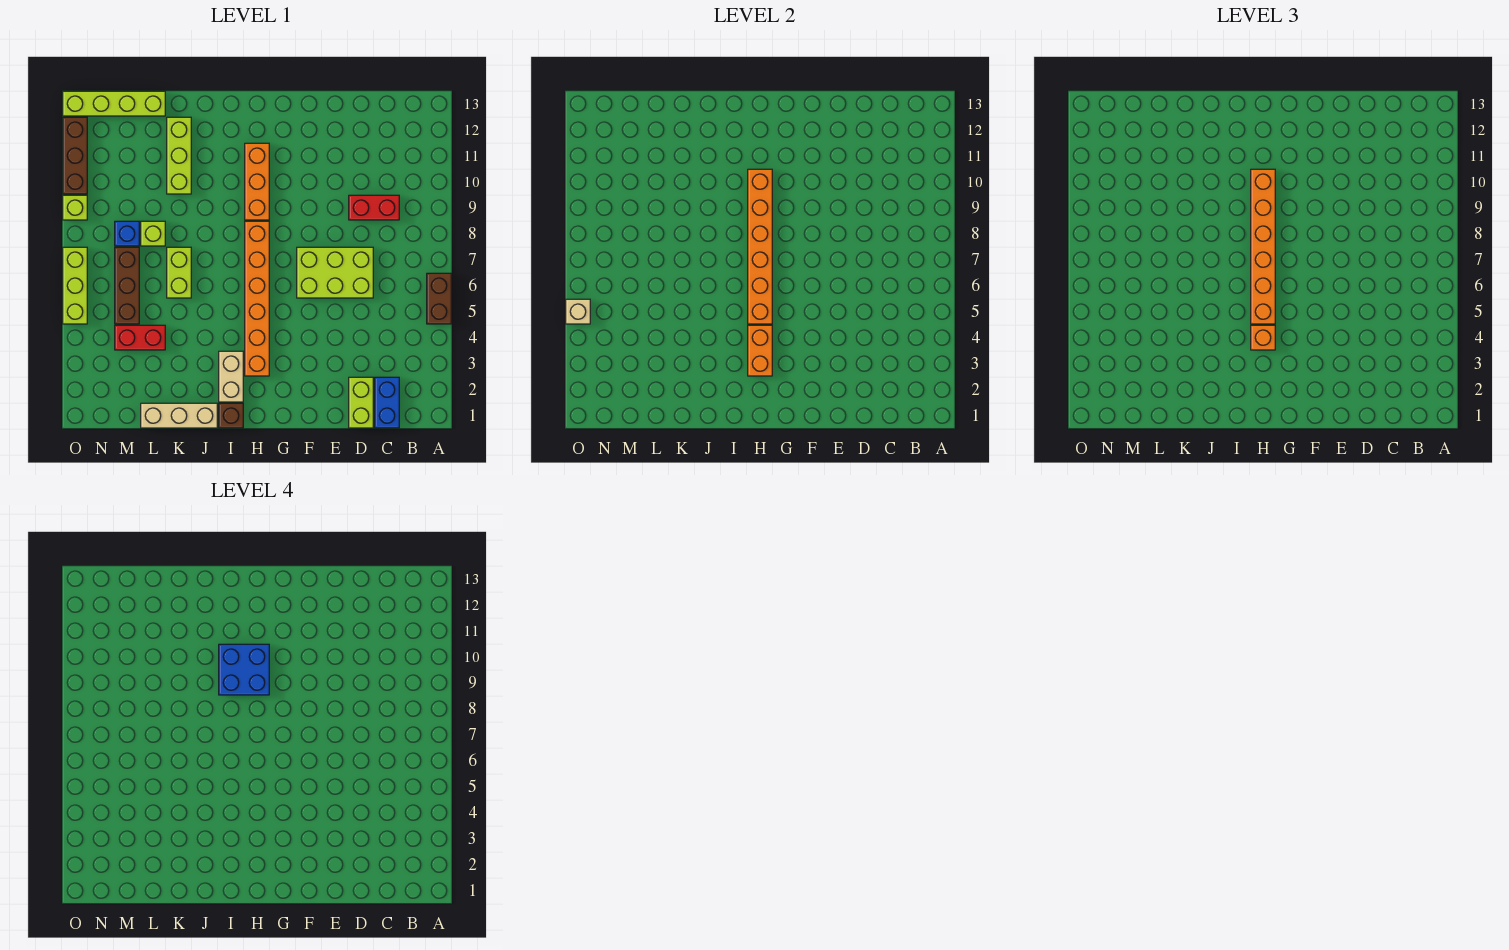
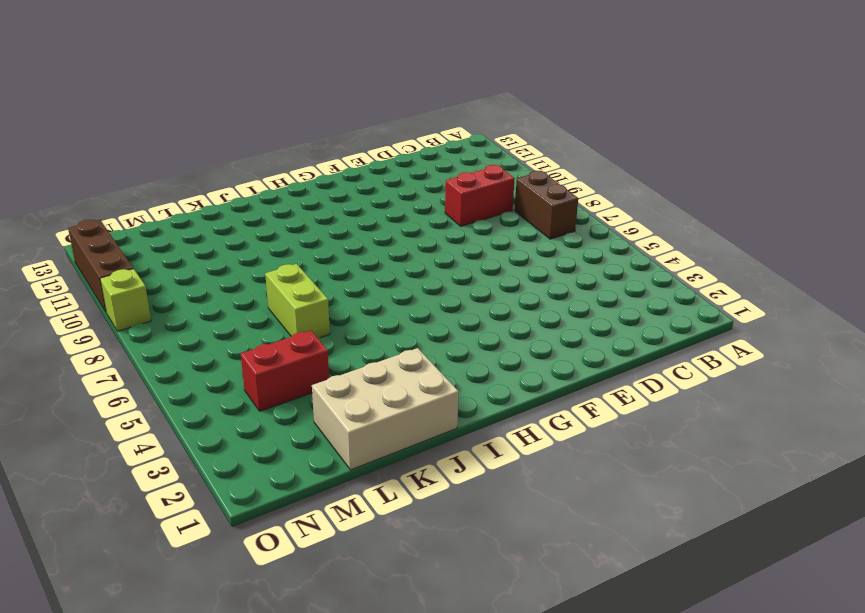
brown 1x2 brick [515,171,578,239] -> brown 1x2 brick moved to [427,273,451,324]
tan 2x3 brick [312,348,459,470] -> tan 1x3 brick [141,403,217,428]
none -> blue 1x2 brick [375,377,399,428]
none -> lime 1x2 brick [349,377,373,428]
none -> lime 2x3 brick [297,247,373,298]

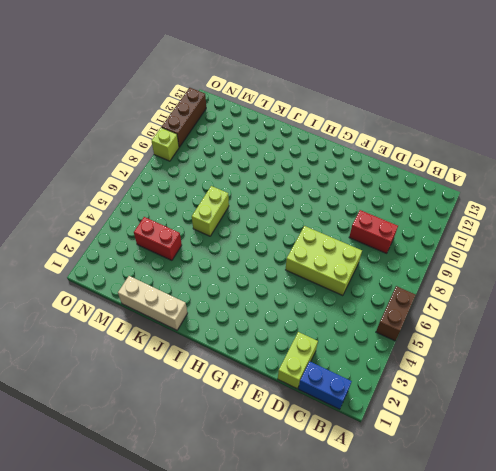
blue 1x2 brick [299,362,352,409] -> blue 1x2 brick turned to [375,377,399,428]
none -> orange 1x6 brick [245,221,269,376]
none -> orange 1x3 brick [245,143,269,220]
none -> brown 1x1 brick [219,403,243,428]

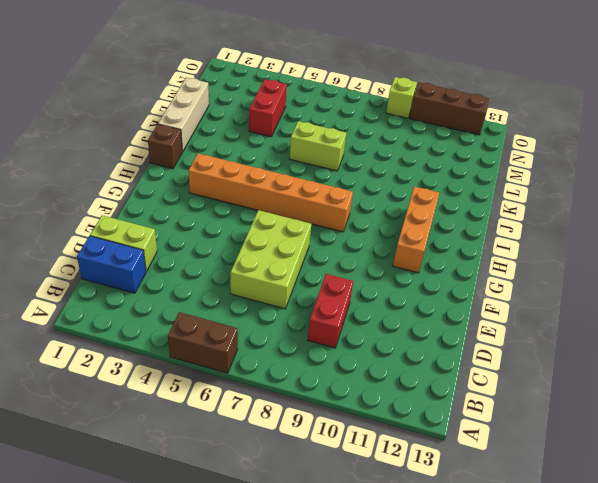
orange 1x3 brick [393,186,439,273] -> orange 1x3 brick turned to [245,143,269,220]
none -> tan 1x2 brick [219,351,243,402]
none -> lime 1x3 brick [167,117,191,194]
none -> lime 1x1 brick [141,221,165,246]

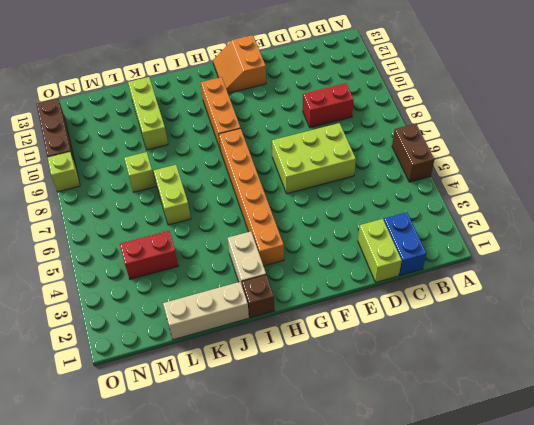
orange 2x2 slope [213,35,266,93] -> none
none -> lime 1x4 brick [63,91,165,116]
none -> brown 1x3 brick [115,247,139,324]
none -> blue 1x1 brick [115,221,139,246]

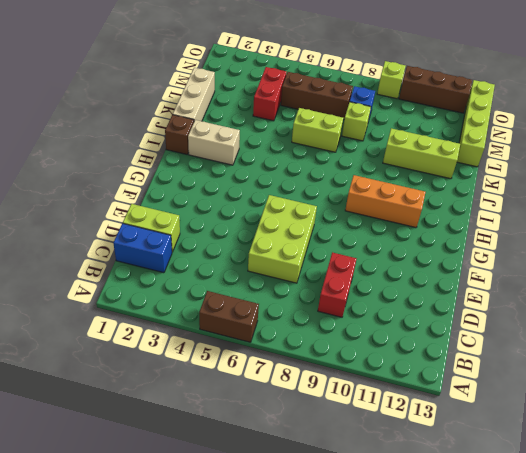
none -> orange 1x6 brick [245,221,269,376]
none -> lime 1x3 brick [63,247,87,324]
none -> orange 1x2 brick [748,325,772,376]

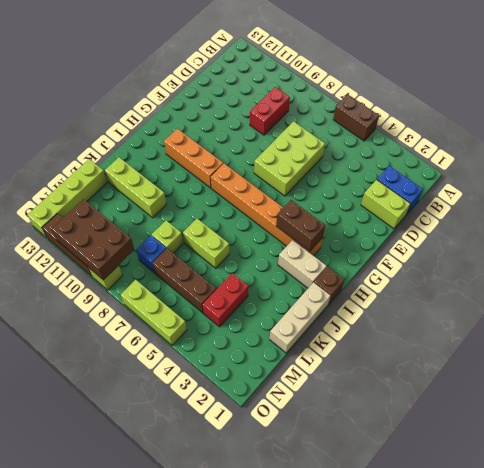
brown 1x2 brick [276,200,325,251] -> orange 1x2 brick [748,325,772,376]
brown 2x3 brick [52,199,134,280] -> none
none -> orange 1x6 brick [748,169,772,324]
none -> tan 1x1 brick [566,299,590,324]
none -> orange 1x1 brick [1251,325,1275,350]

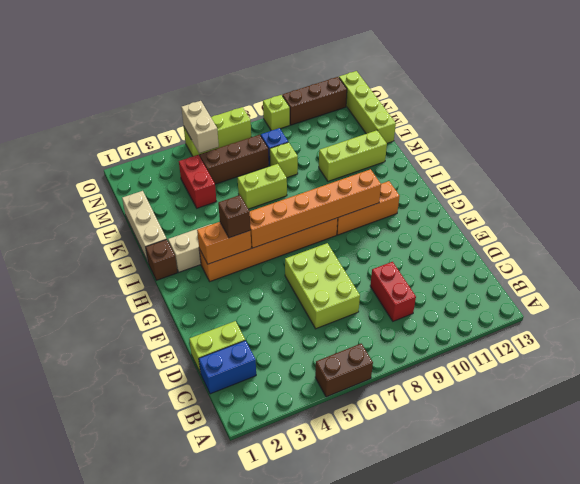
brown 1x1 brick [218,195,250,238] -> orange 1x1 brick [1251,325,1275,350]
tan 1x2 brick [181,101,219,153] -> tan 1x1 brick [566,299,590,324]
none -> orange 1x6 brick [1251,169,1275,324]
none -> blue 2x2 brick [219,644,269,695]

